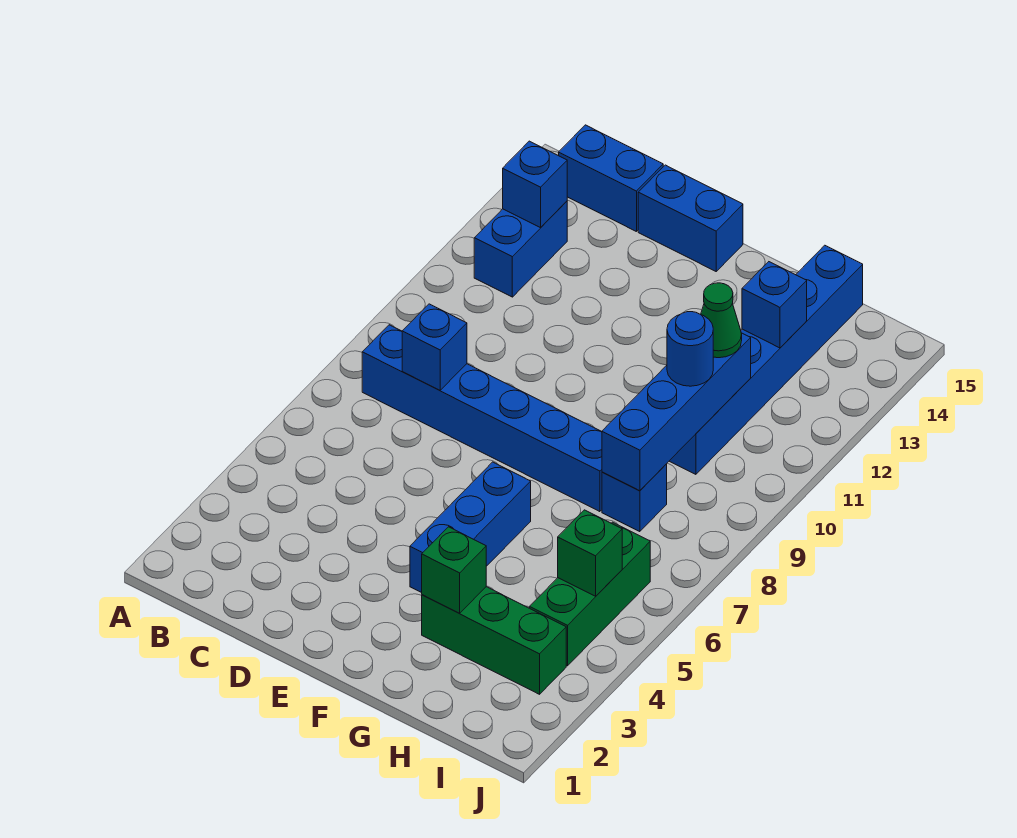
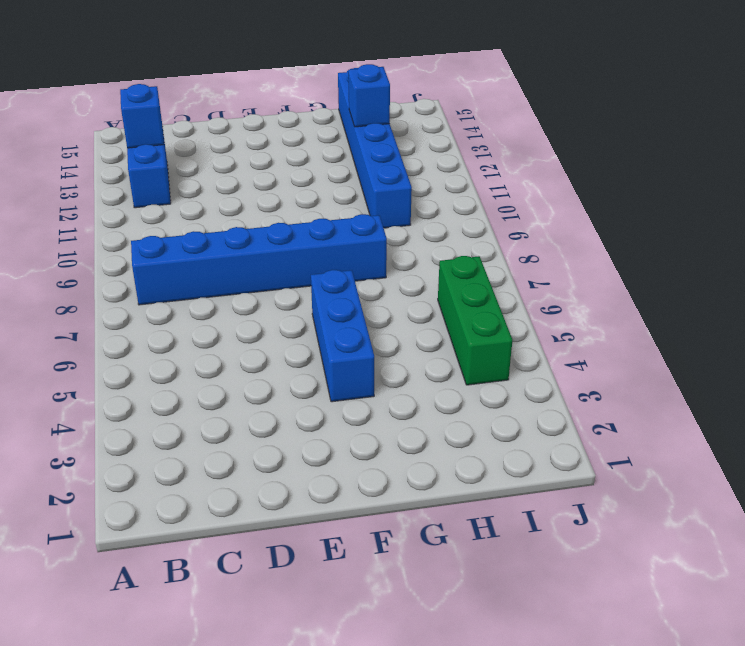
none -> blue 1x2 brick [559,125,663,232]
none -> blue 1x2 brick [638,165,743,271]
none -> green 1x3 brick [422,587,566,694]

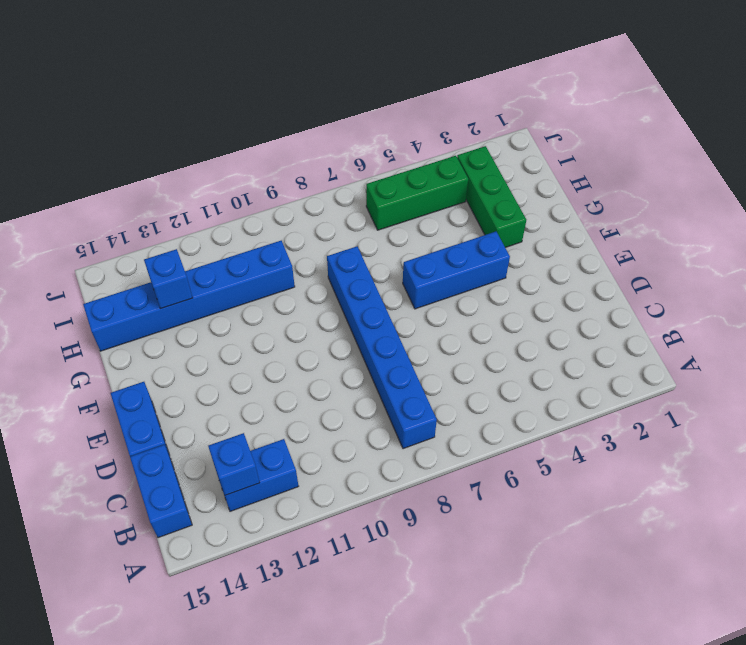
none -> blue 1x1 brick [602,464,667,532]
none -> blue 1x1 brick [402,304,467,390]
none -> green 1x1 brick [422,527,486,613]

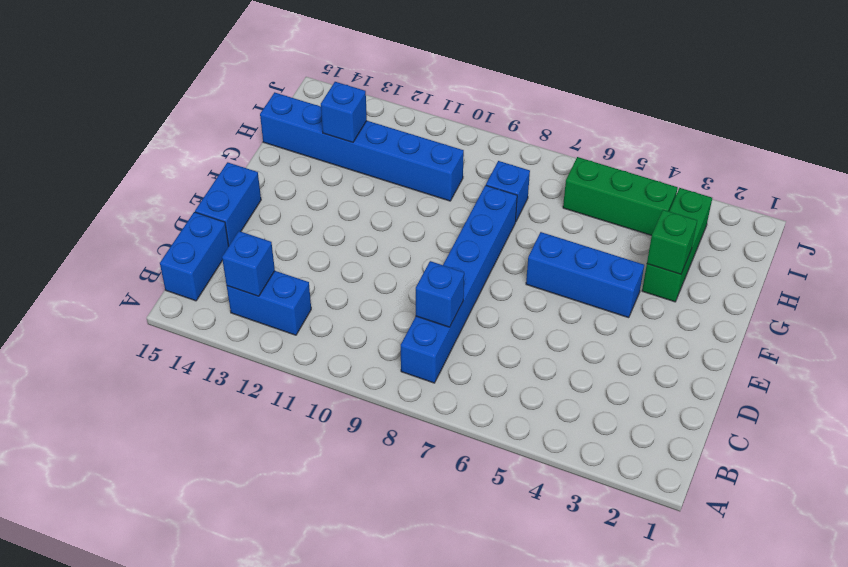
none -> blue 1x4 brick [602,333,751,491]
none -> green 1x1 brick [558,510,622,596]
none -> blue 1x1 round brick [667,312,713,386]

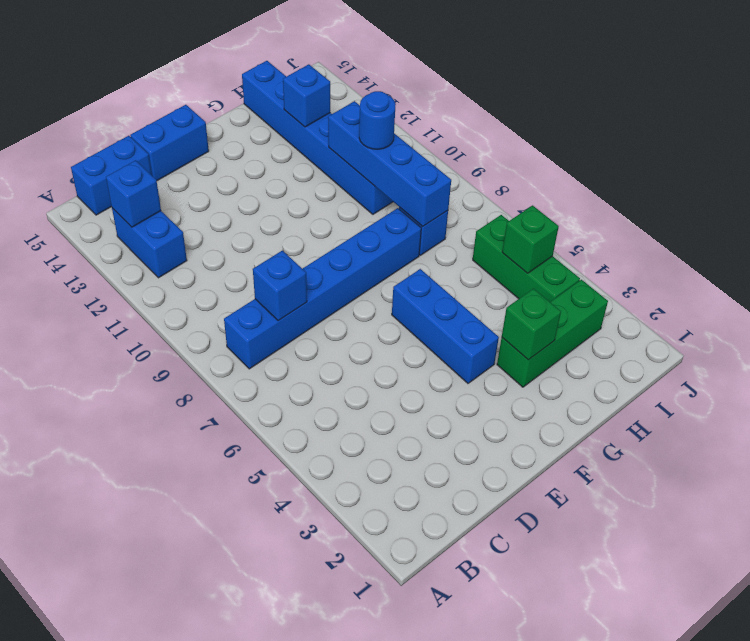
none -> green 1x1 cone [701,283,742,358]

